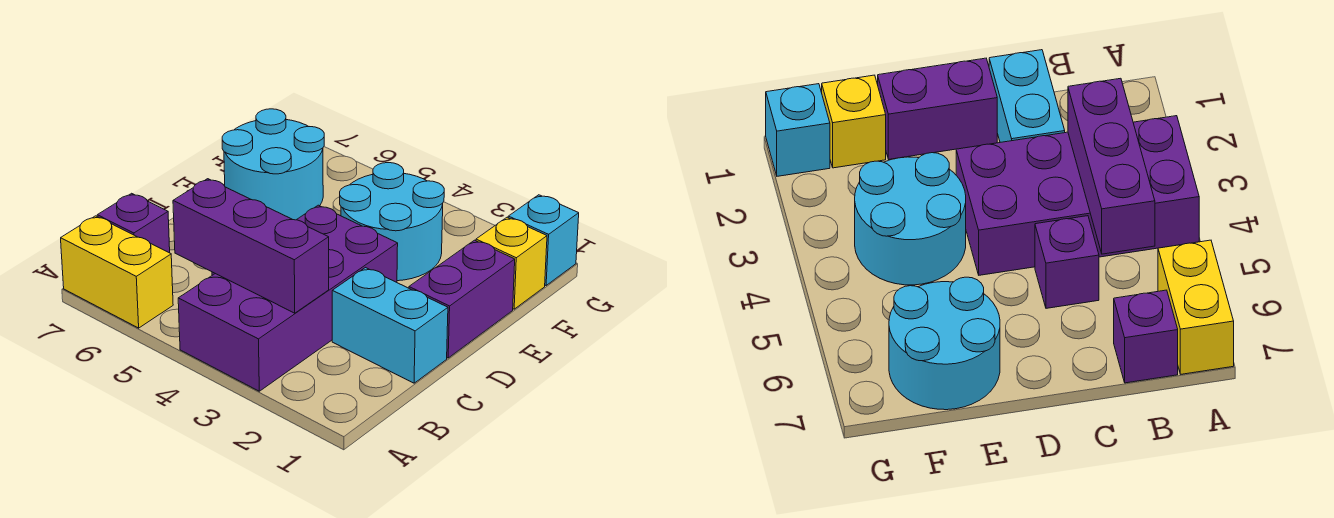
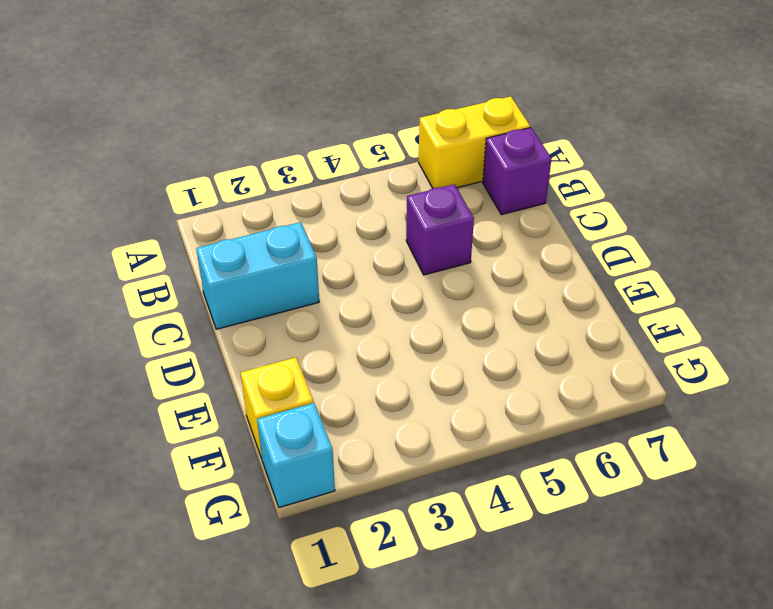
none -> purple 2x4 brick [178,205,398,391]
none -> purple 1x2 brick [409,240,515,358]

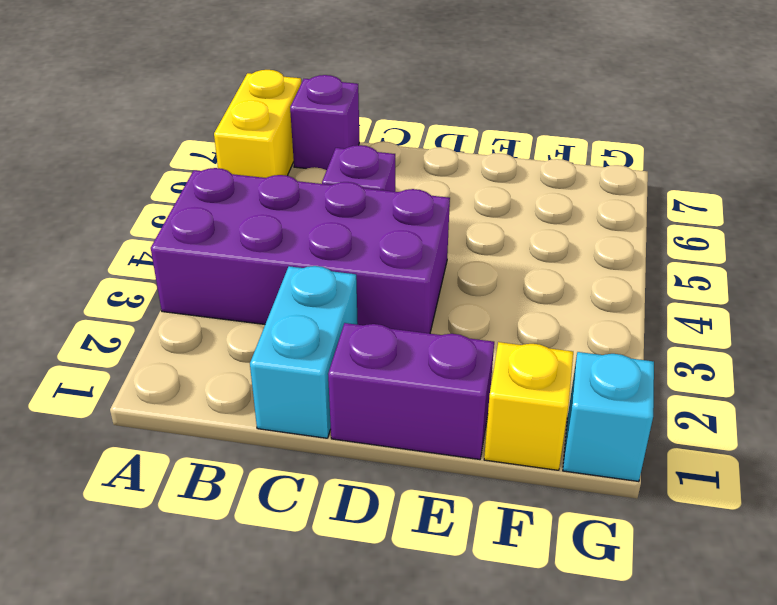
none -> cyan 2x2 round brick [340,163,444,281]
none -> cyan 2x2 round brick [222,109,324,220]

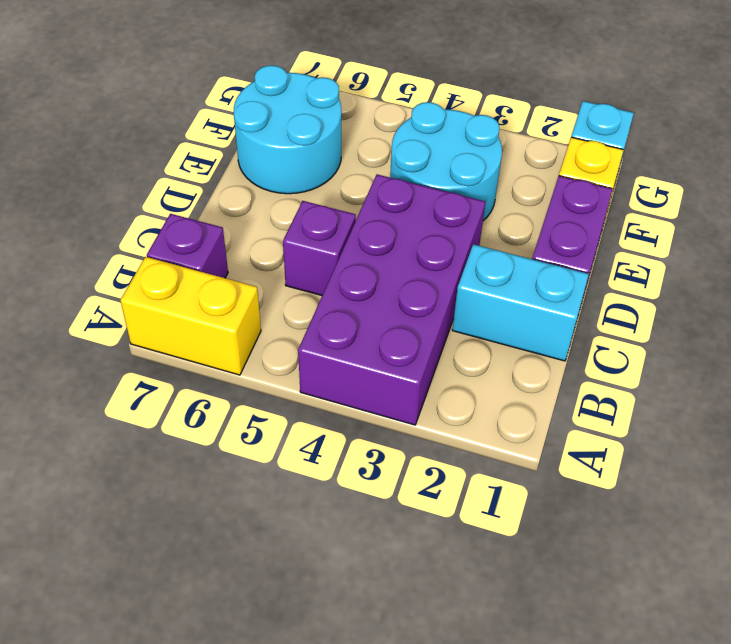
none -> purple 1x3 brick [173,179,329,313]

